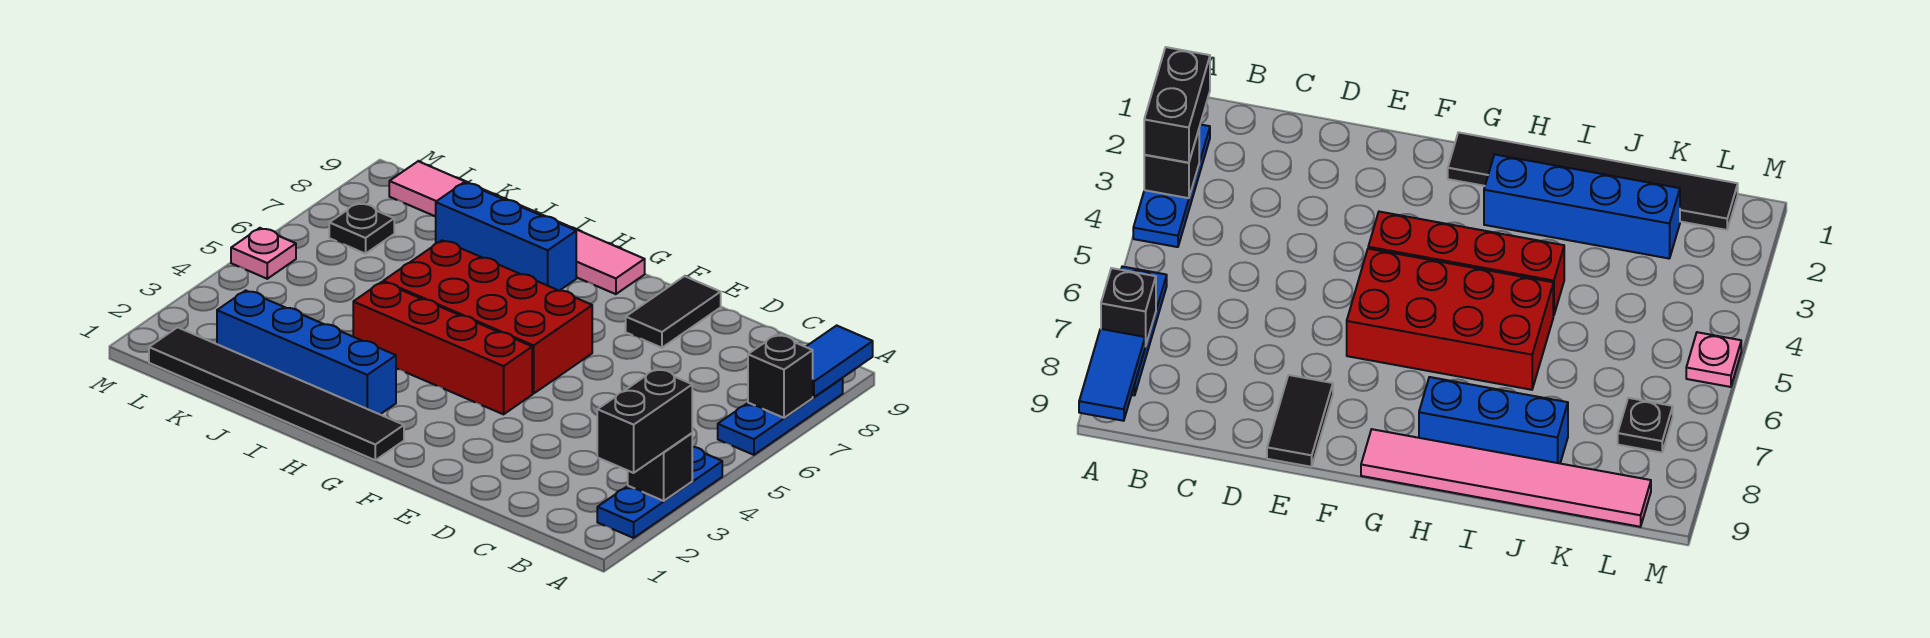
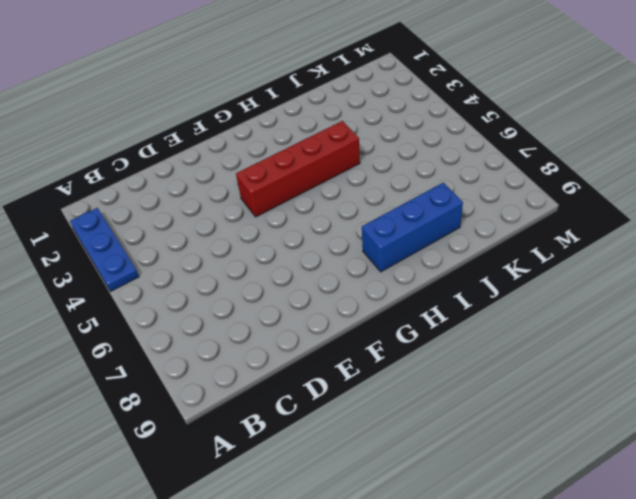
none -> blue 1x3 plate [718,378,843,455]
none -> black 1x2 tile [626,276,721,348]
none -> red 2x4 brick [383,240,592,394]

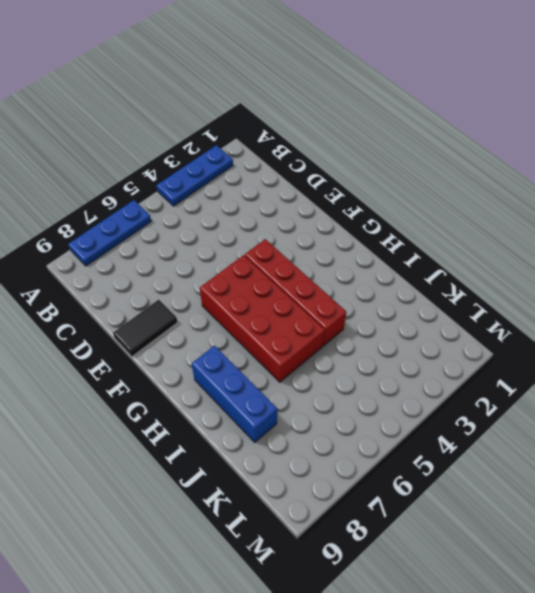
none -> black 1x6 tile [149,327,404,460]
none -> pink 1x6 tile [389,161,645,294]
none -> blue 1x4 brick [217,290,396,414]

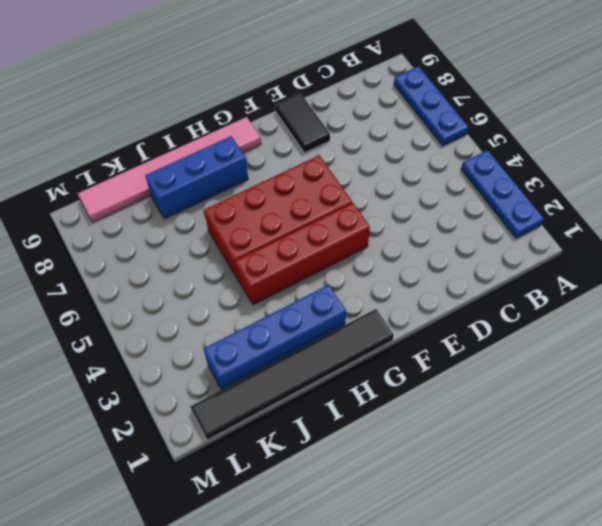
none -> black 1x1 plate [329,203,394,254]
none -> pink 1x1 plate [231,228,296,279]
none -> black 1x1 brick [628,433,692,501]

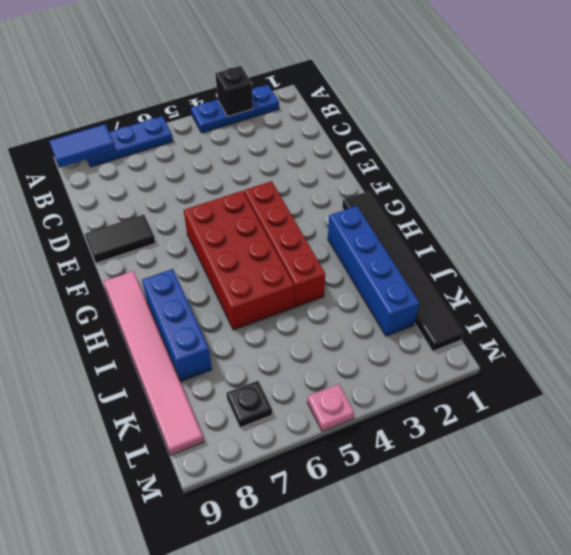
none -> black 1x1 brick [748,335,813,418]
none -> black 1x2 brick [597,369,692,473]

